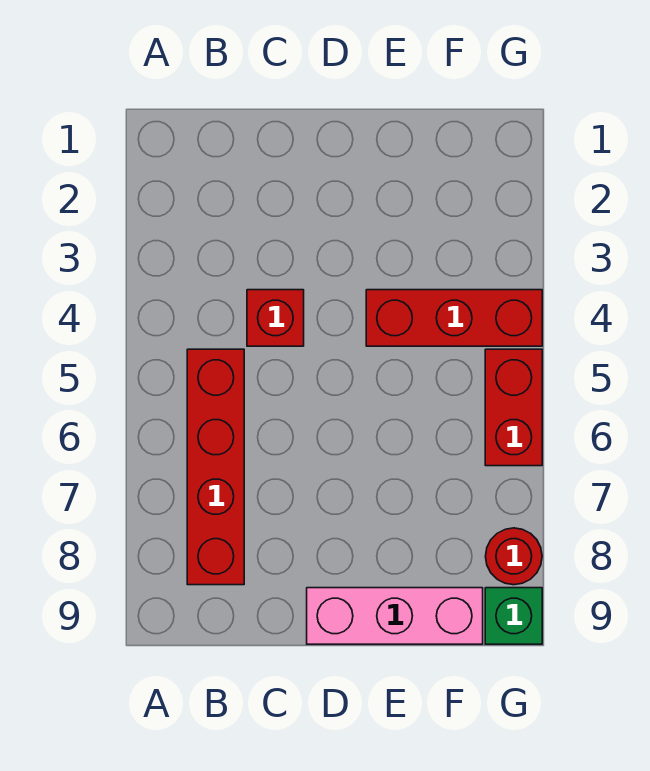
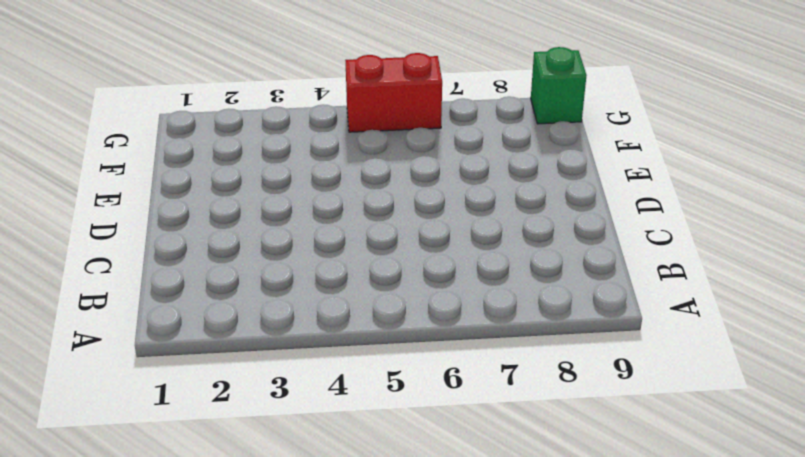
none -> red 1x4 brick [187,349,244,585]
none -> red 1x1 brick [247,290,304,346]

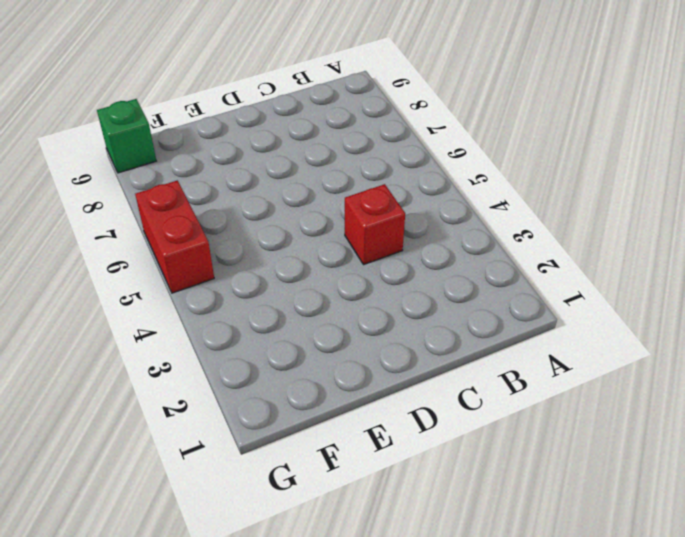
none -> red 1x4 brick [187,349,244,585]
none -> pink 1x3 brick [307,588,483,644]

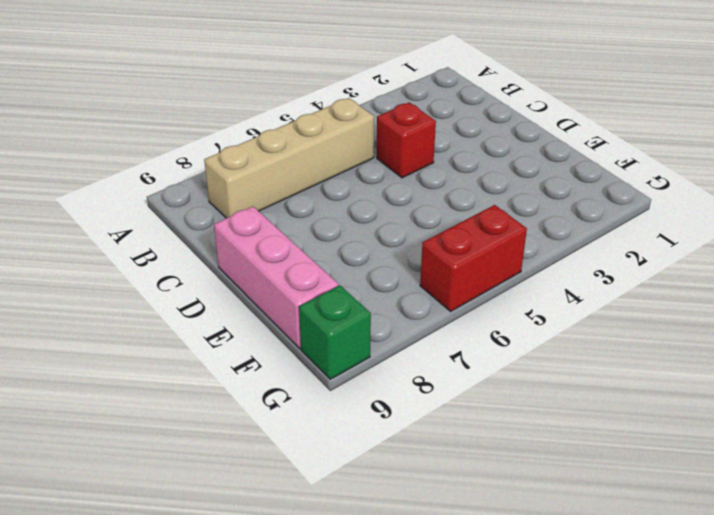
tan 1x4 brick [204,98,374,218] -> red 1x4 brick [187,349,244,585]
none -> red 1x3 brick [366,290,542,346]
none -> red 1x1 round brick [486,528,542,585]

